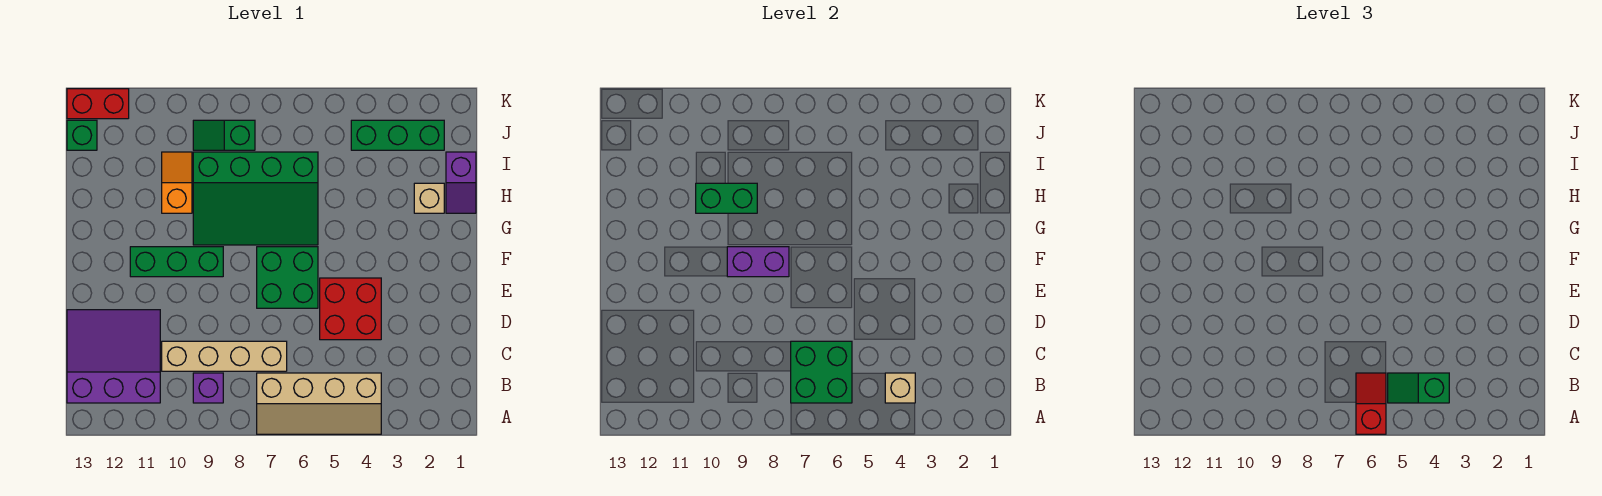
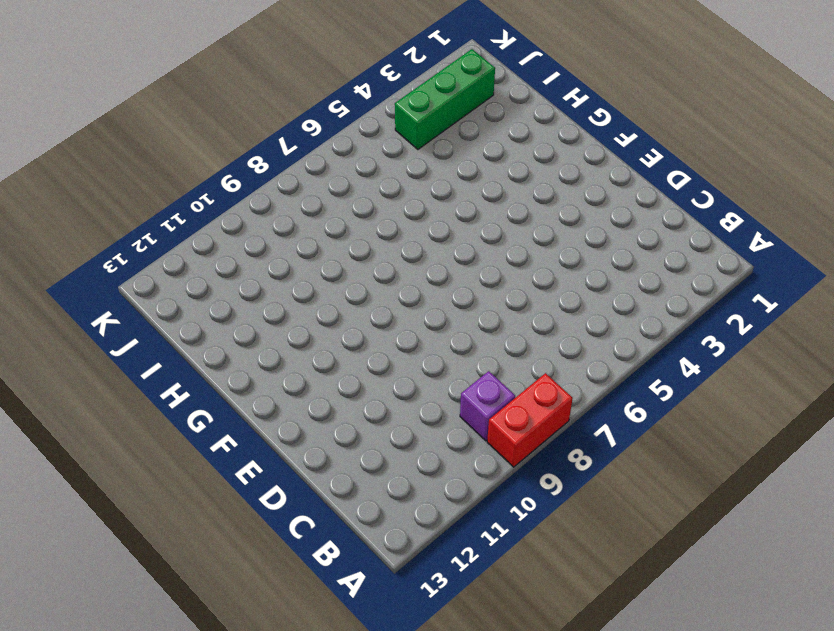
red 1x2 brick [487,373,573,467] -> red 1x2 brick moved to [67,89,129,119]
none -> tan 2x4 slope [257,373,381,434]
none -> purple 3x3 slope [67,310,160,403]
none -> tan 1x4 brick [162,341,287,371]

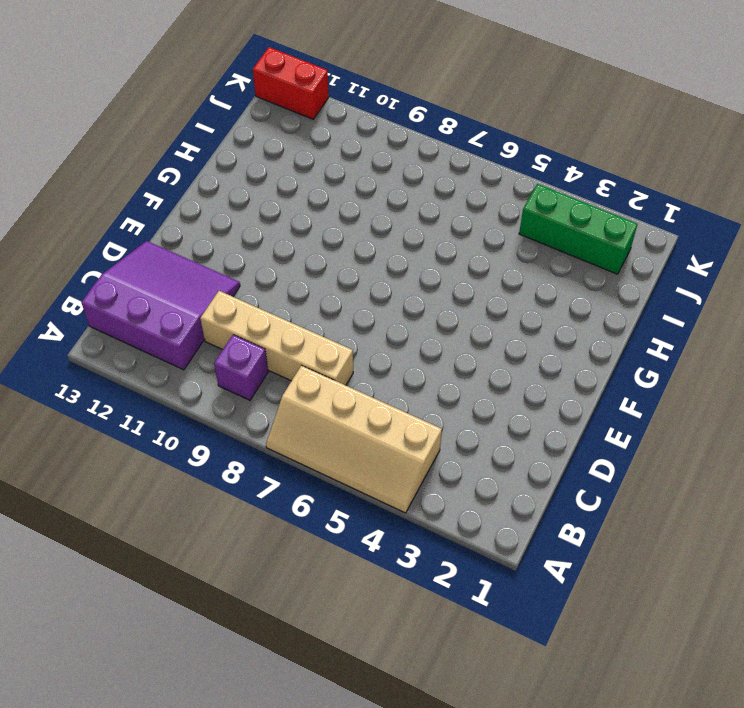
none -> red 2x2 brick [320,278,381,340]
none -> green 2x2 brick [257,247,318,308]
none -> green 1x3 brick [130,247,223,277]

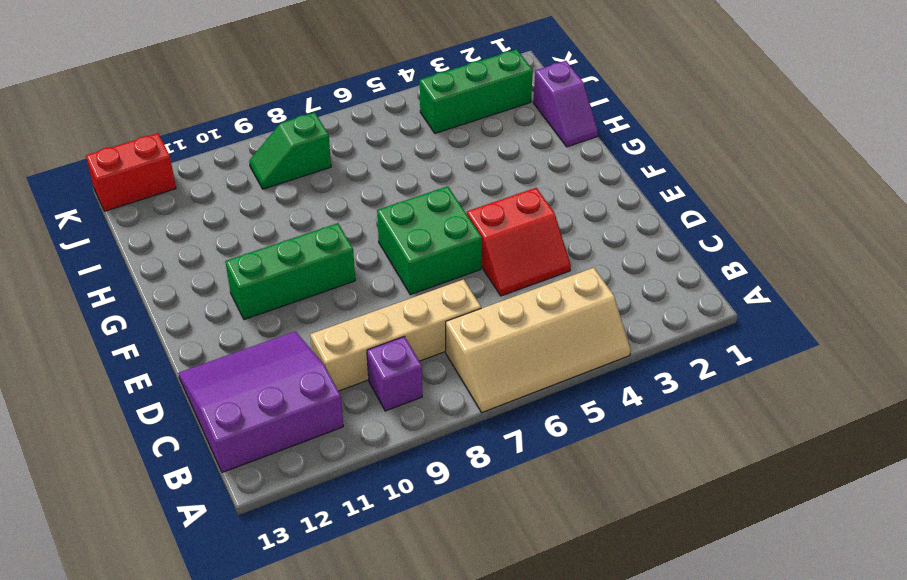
red 2x2 slope [467,188,571,296] -> red 2x2 brick [320,278,381,340]
none -> green 3x4 slope [193,152,318,245]
none -> tan 1x1 brick [414,183,444,213]
none -> orange 1x2 slope [162,152,192,213]

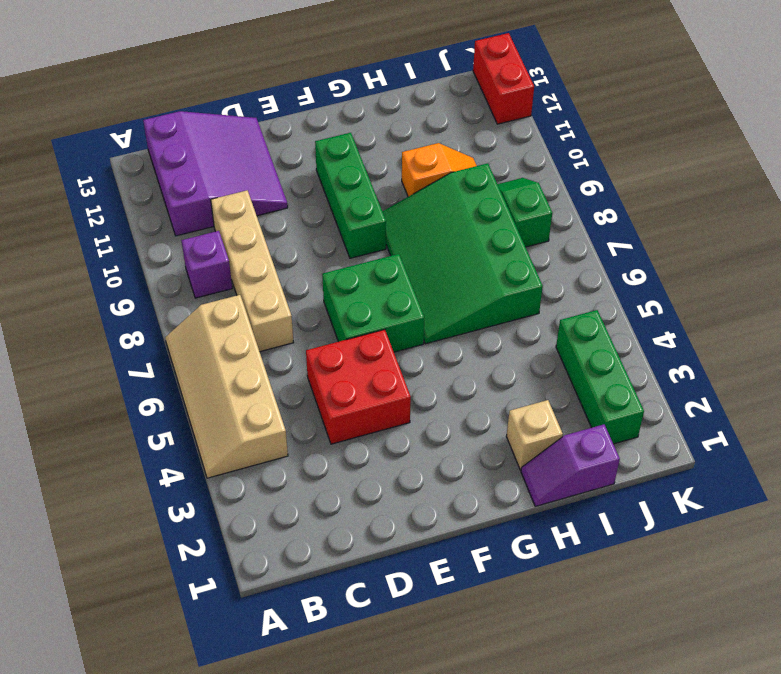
none -> green 1x1 brick [67,120,97,150]
none -> tan 1x1 brick [885,373,915,403]
none -> green 2x2 brick [791,341,852,403]

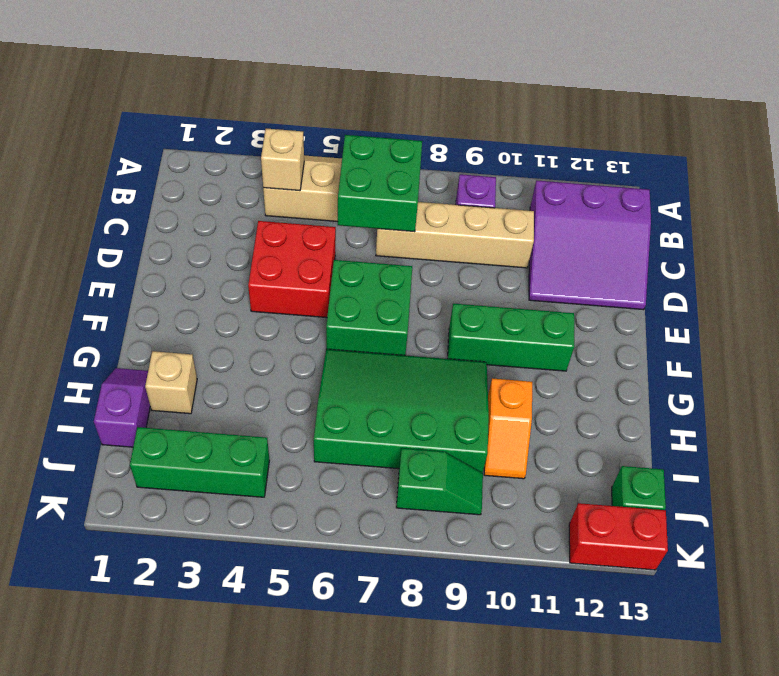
none -> purple 1x2 brick [727,247,789,277]
none -> green 1x2 brick [696,183,757,213]
none -> red 1x2 slope [1356,373,1386,434]

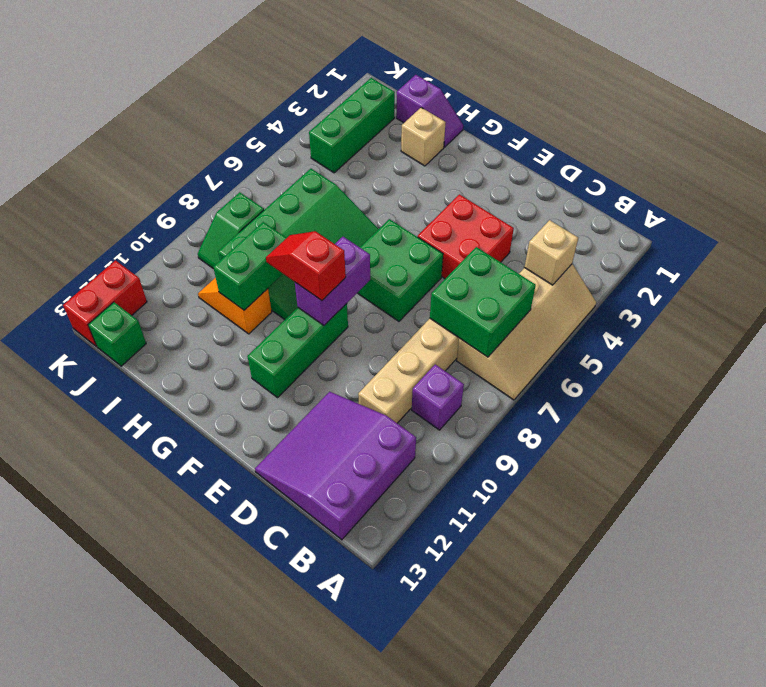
red 1x2 slope [266,231,346,301] -> red 1x2 slope moved to [1356,373,1386,434]
none -> green 1x2 slope [1388,373,1449,403]

